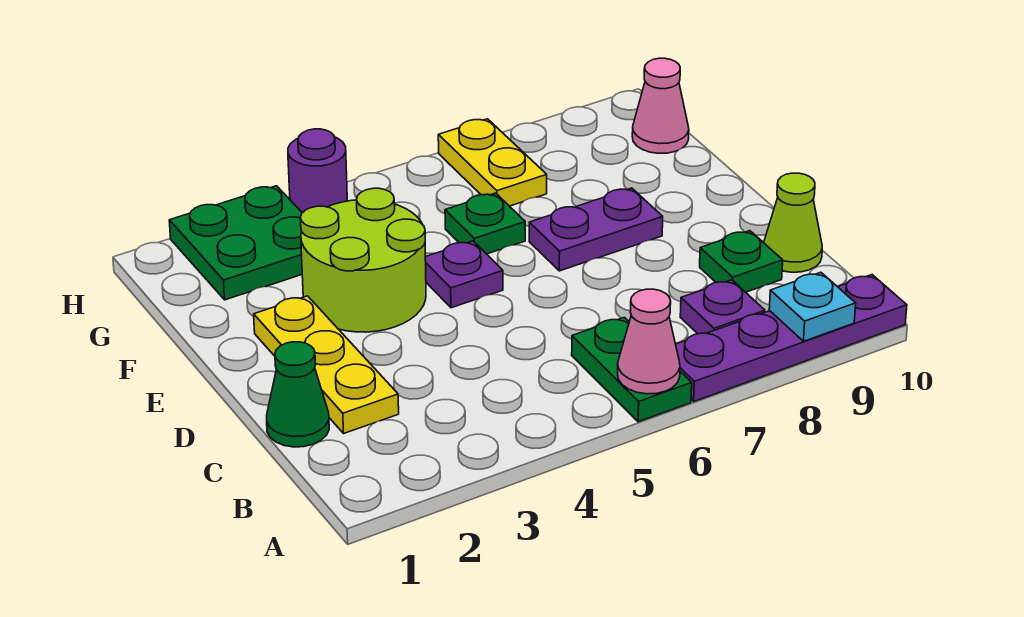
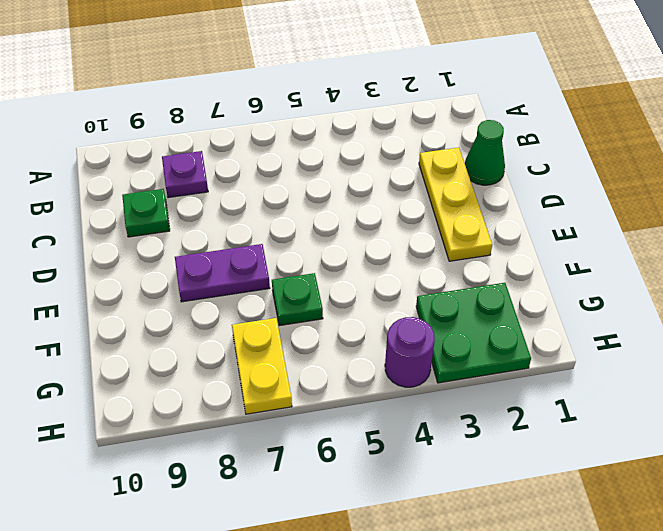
none -> green 1x2 plate [572,317,692,422]
none -> purple 1x4 plate [676,275,907,401]
none -> lime 1x1 cone [764,173,822,272]

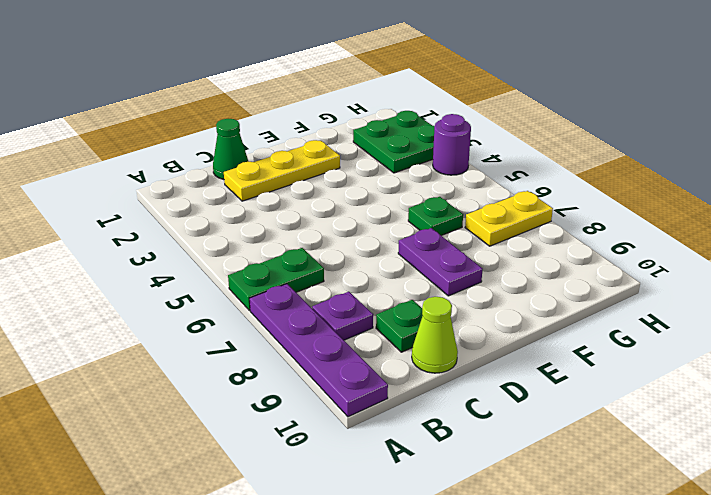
none -> lime 2x2 round brick [300,188,426,332]
none -> purple 1x1 plate [425,241,503,308]
none -> pink 1x1 cone [632,58,689,153]

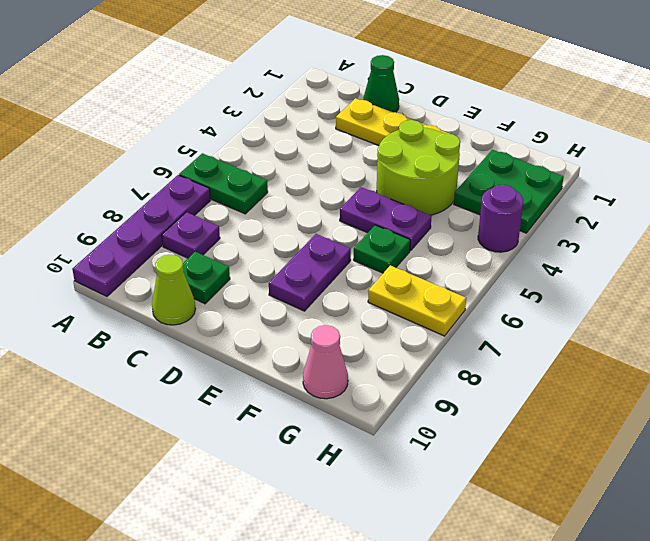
purple 1x2 plate [340,187,432,251] -> purple 1x1 plate [425,241,503,308]
none -> pink 1x1 cone [618,289,680,394]
none -> cyan 1x1 plate [769,272,856,341]

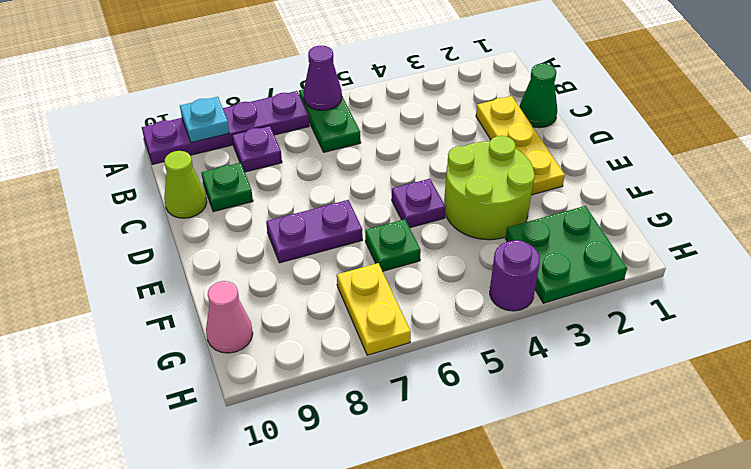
purple 1x1 cone [303,46,342,110] -> pink 1x1 cone [618,289,680,394]

